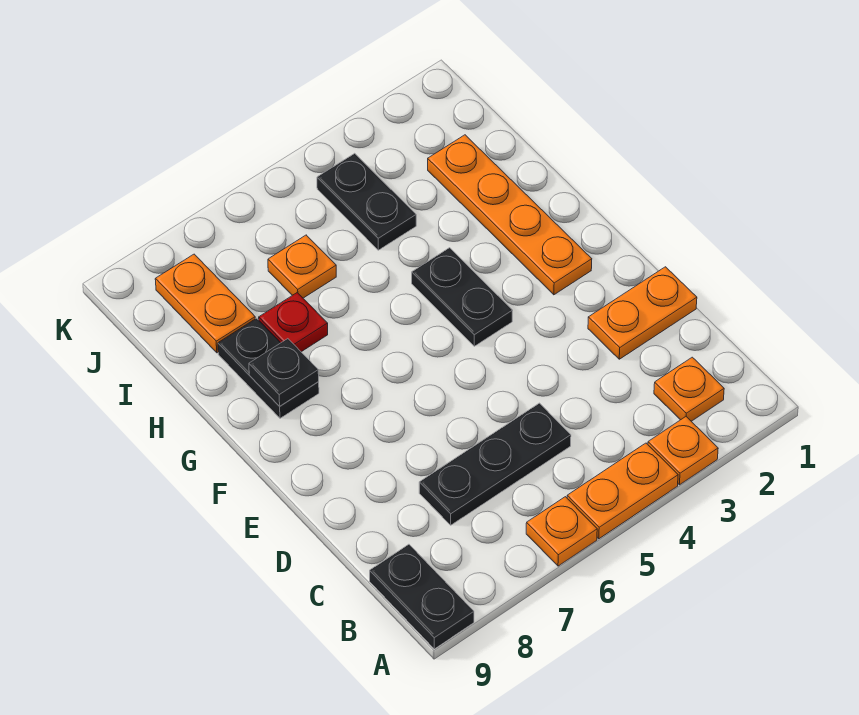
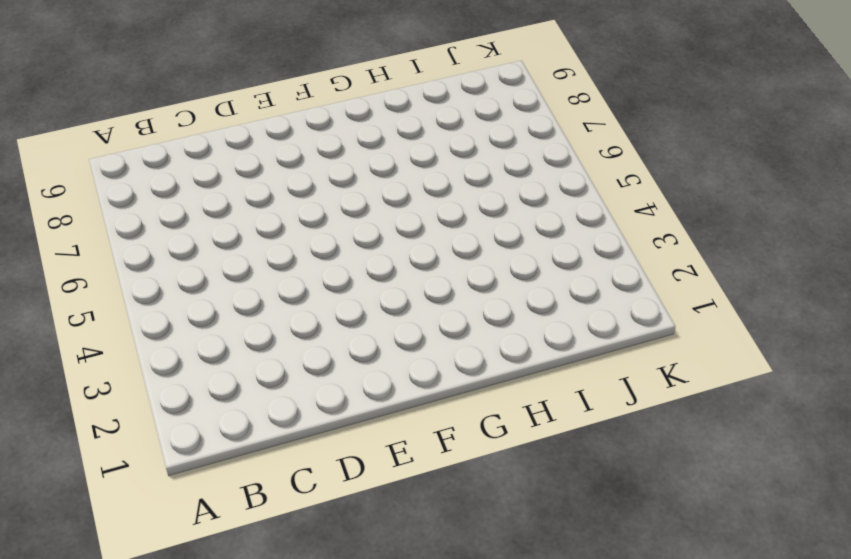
none -> orange 1x1 plate [648,417,718,485]
none -> orange 1x2 plate [567,443,678,539]
none -> orange 1x1 plate [526,497,597,566]

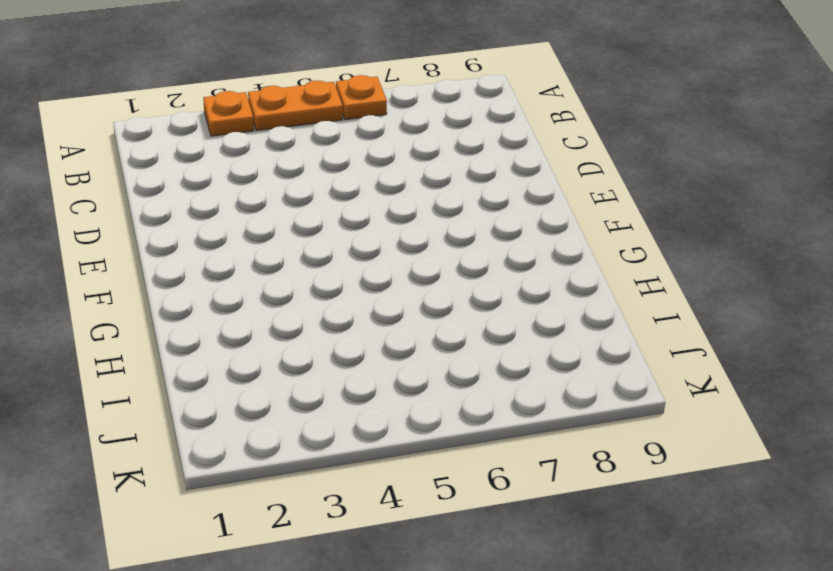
none -> black 1x2 plate [370,544,474,649]
none -> orange 1x1 plate [654,357,724,421]
none -> black 1x3 plate [419,403,571,525]

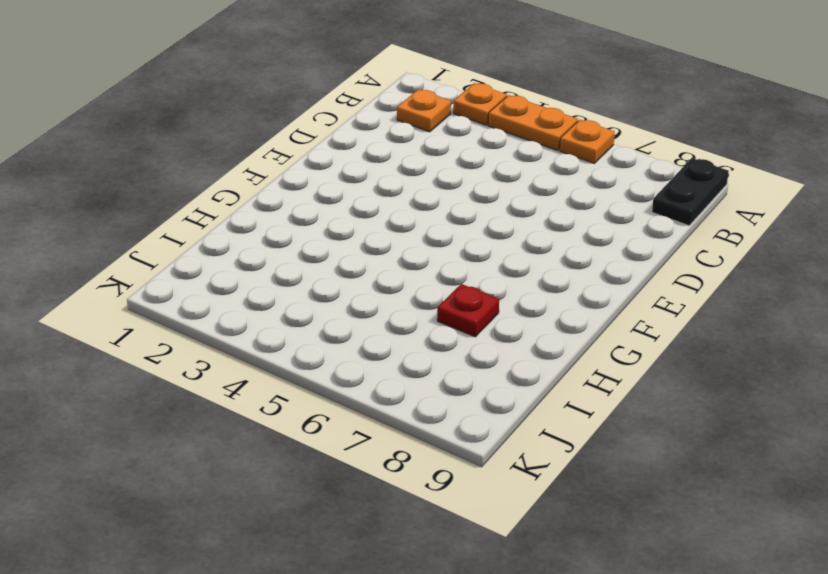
none -> black 1x3 plate [419,403,571,525]
none -> orange 1x2 plate [588,267,697,359]
none -> orange 1x4 plate [428,135,592,295]

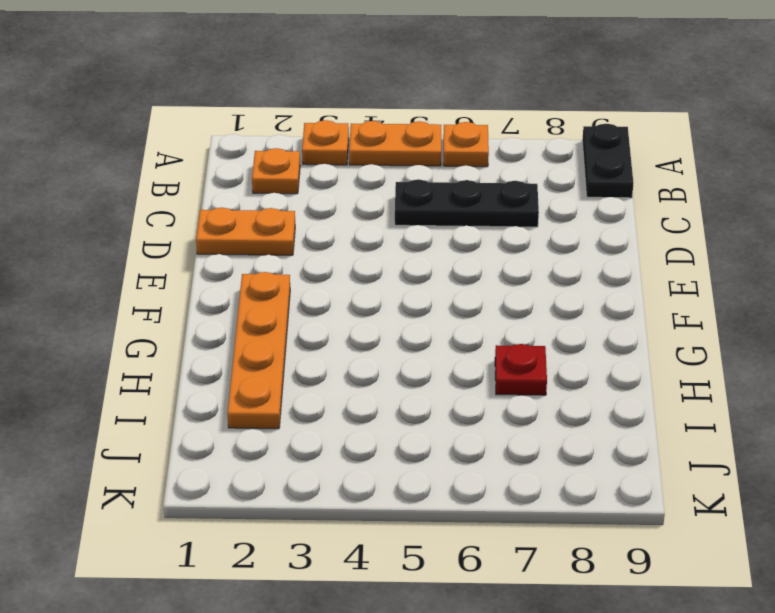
none -> black 1x2 plate [412,248,513,346]
none -> black 1x2 plate [218,318,319,418]
none -> black 1x2 plate [317,153,416,250]

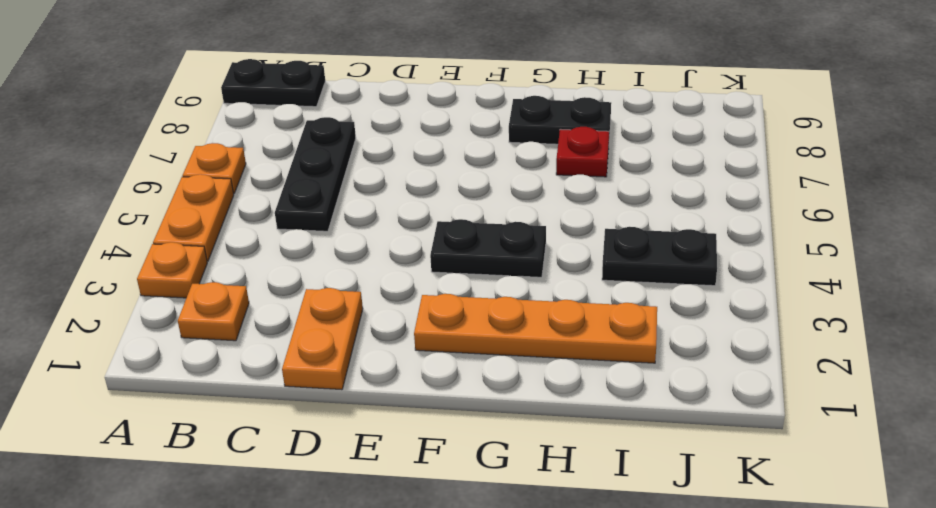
none -> orange 1x1 plate [268,235,336,298]
none -> orange 1x2 plate [155,254,255,353]
none -> black 1x1 plate [249,339,319,406]

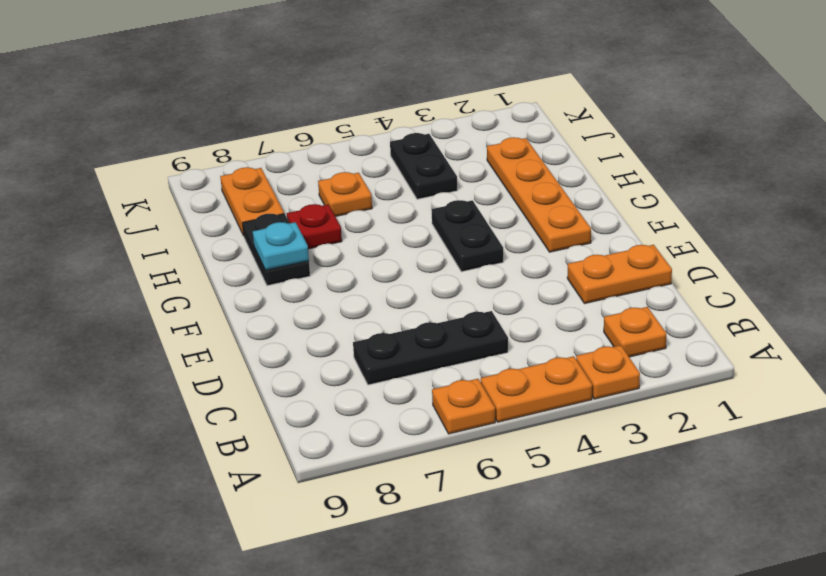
cyan 1x1 plate [253,222,309,270] -> black 1x1 plate [249,339,319,406]
none -> black 1x2 plate [370,544,474,649]

